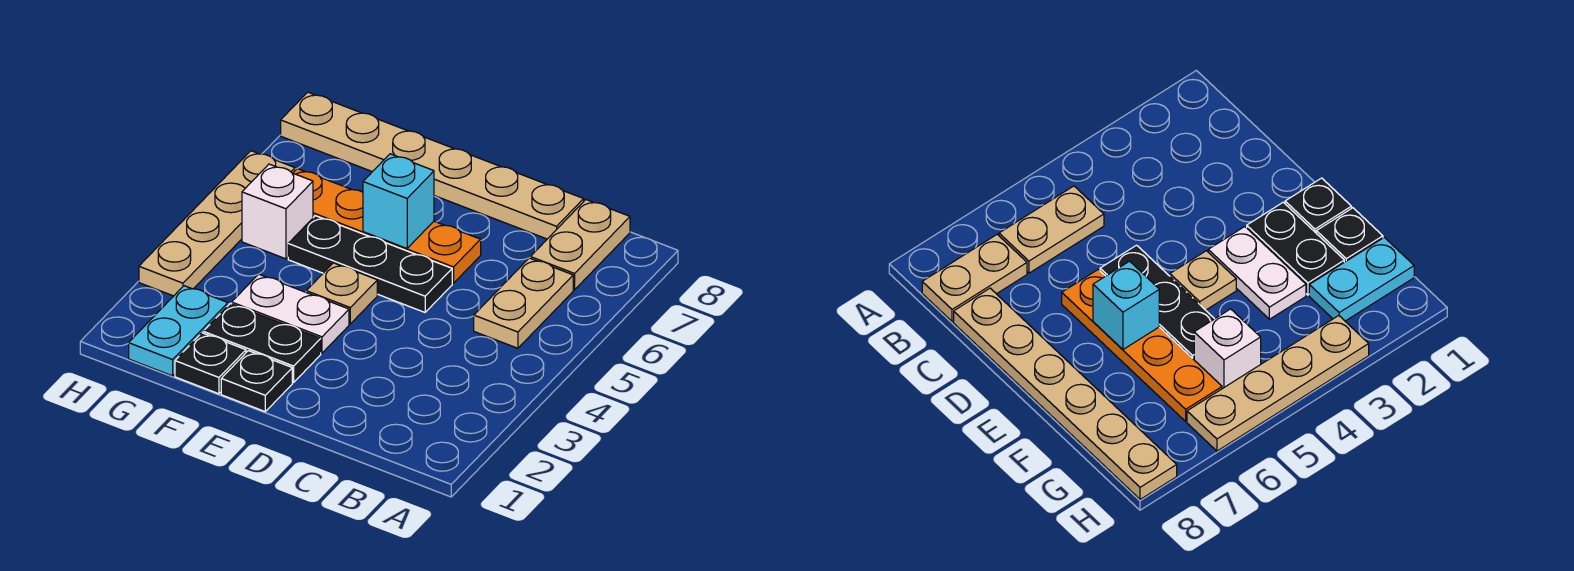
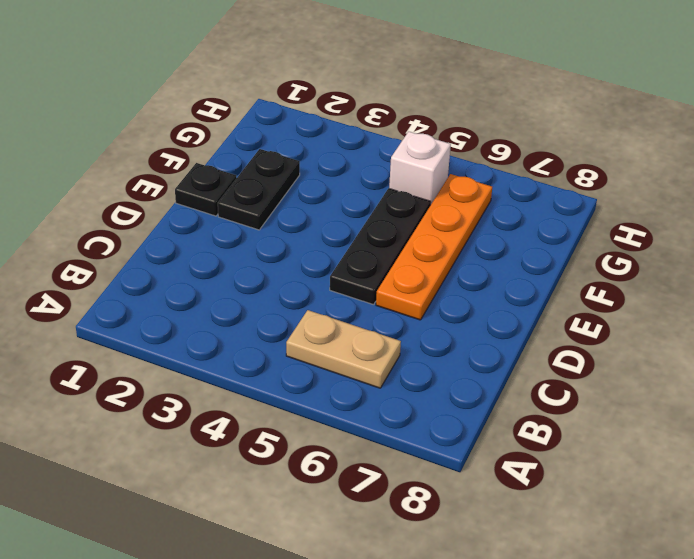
none -> tan 1x2 plate [530,200,630,290]
none -> tan 1x6 plate [281,92,584,239]
none -> white 1x2 plate [232,274,349,353]

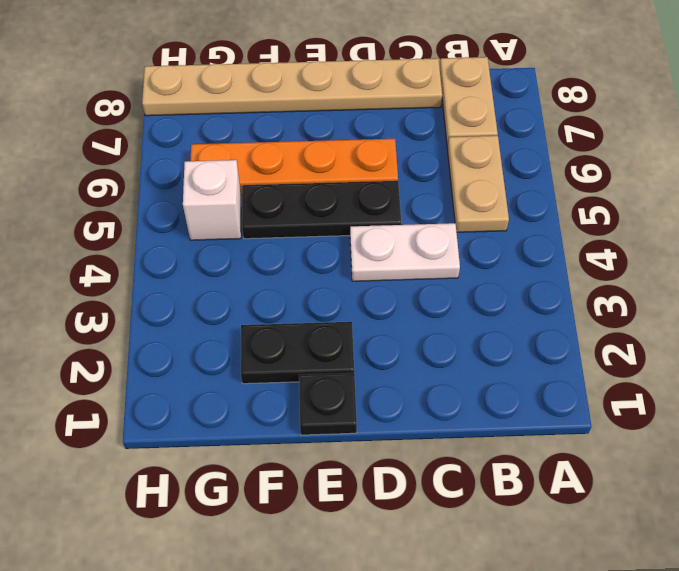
white 1x2 plate [350,223,460,281] -> white 1x2 plate moved to [232,274,349,353]
none -> tan 1x1 plate [306,263,377,324]
none -> black 1x1 plate [175,333,246,394]
none -> cyan 1x2 plate [129,286,228,376]

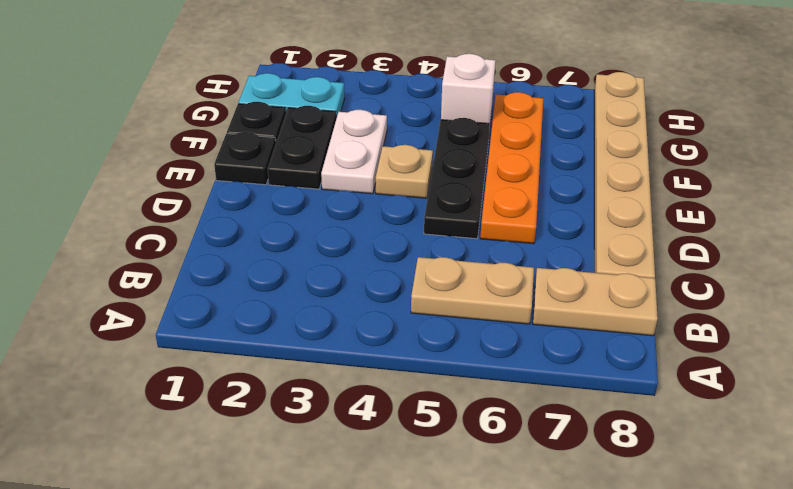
none -> tan 1x4 plate [139,151,295,296]
none -> cyan 1x1 brick [363,154,434,248]

